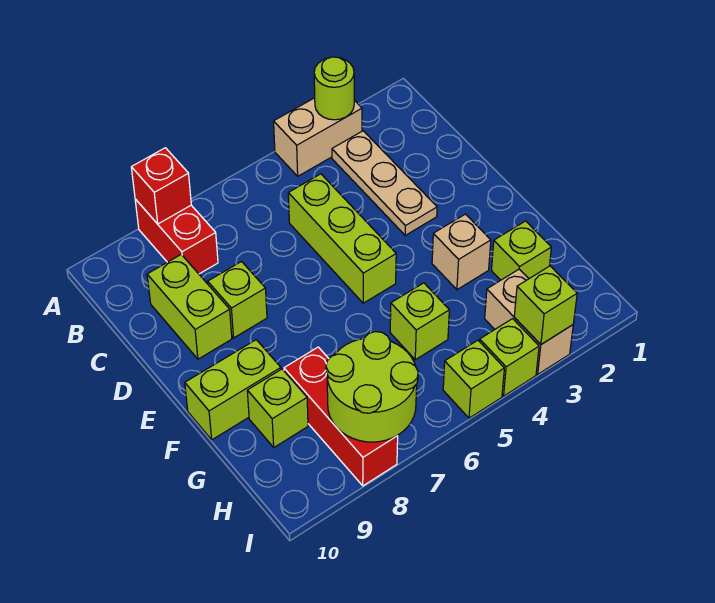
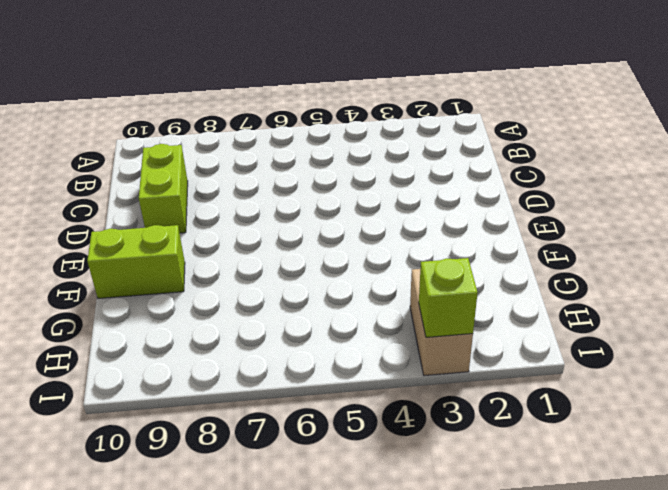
none -> tan 1x2 brick [274,98,362,176]
none -> red 1x2 brick [135,199,218,274]
none -> tan 1x3 plate [332,131,437,235]

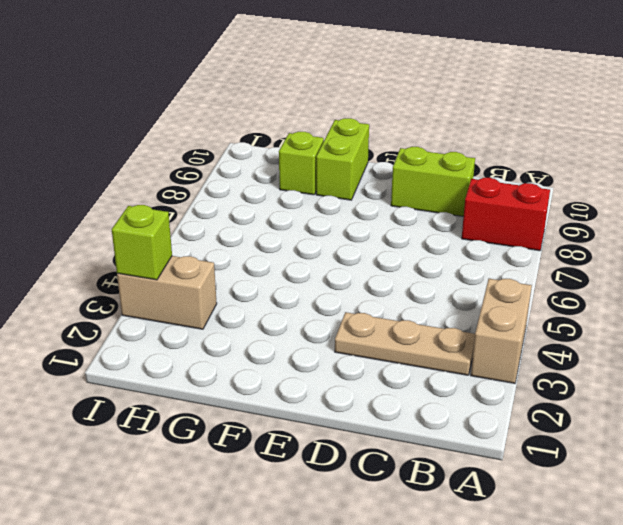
none -> lime 1x3 brick [288,174,396,303]
none -> lime 1x1 brick [208,262,267,338]
none -> tan 1x1 brick [432,214,491,290]

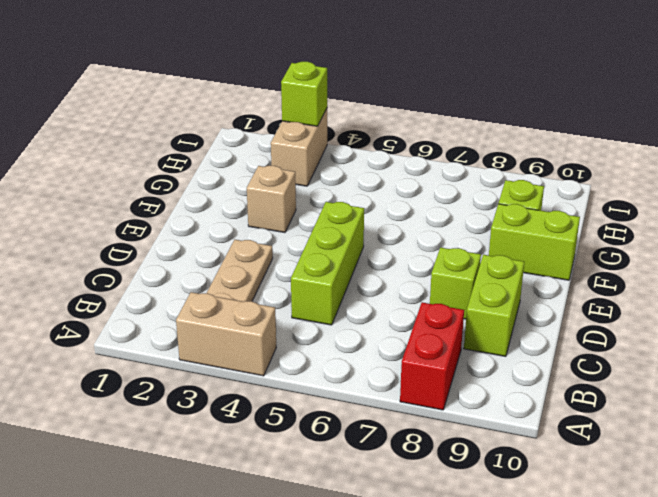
none -> lime 1x1 brick [492,221,551,280]
none -> lime 1x1 brick [390,283,449,360]
none -> red 1x3 brick [284,347,398,486]

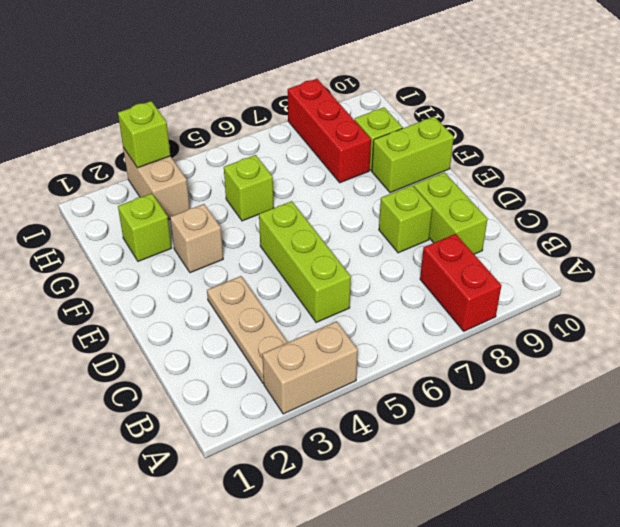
none -> lime 1x1 brick [480,319,539,396]
none -> lime 1x1 brick [443,340,504,418]
none -> lime 1x1 round brick [314,57,354,120]

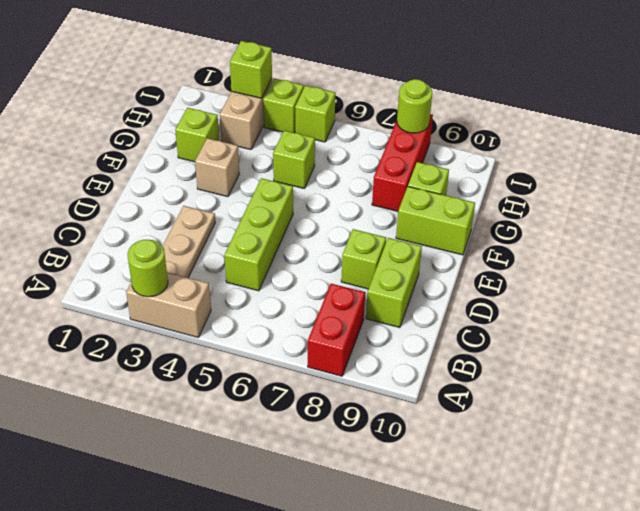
lime 1x1 round brick [397,79,432,133] -> lime 2x2 round brick [326,332,418,442]
none -> red 1x1 brick [131,148,191,224]

